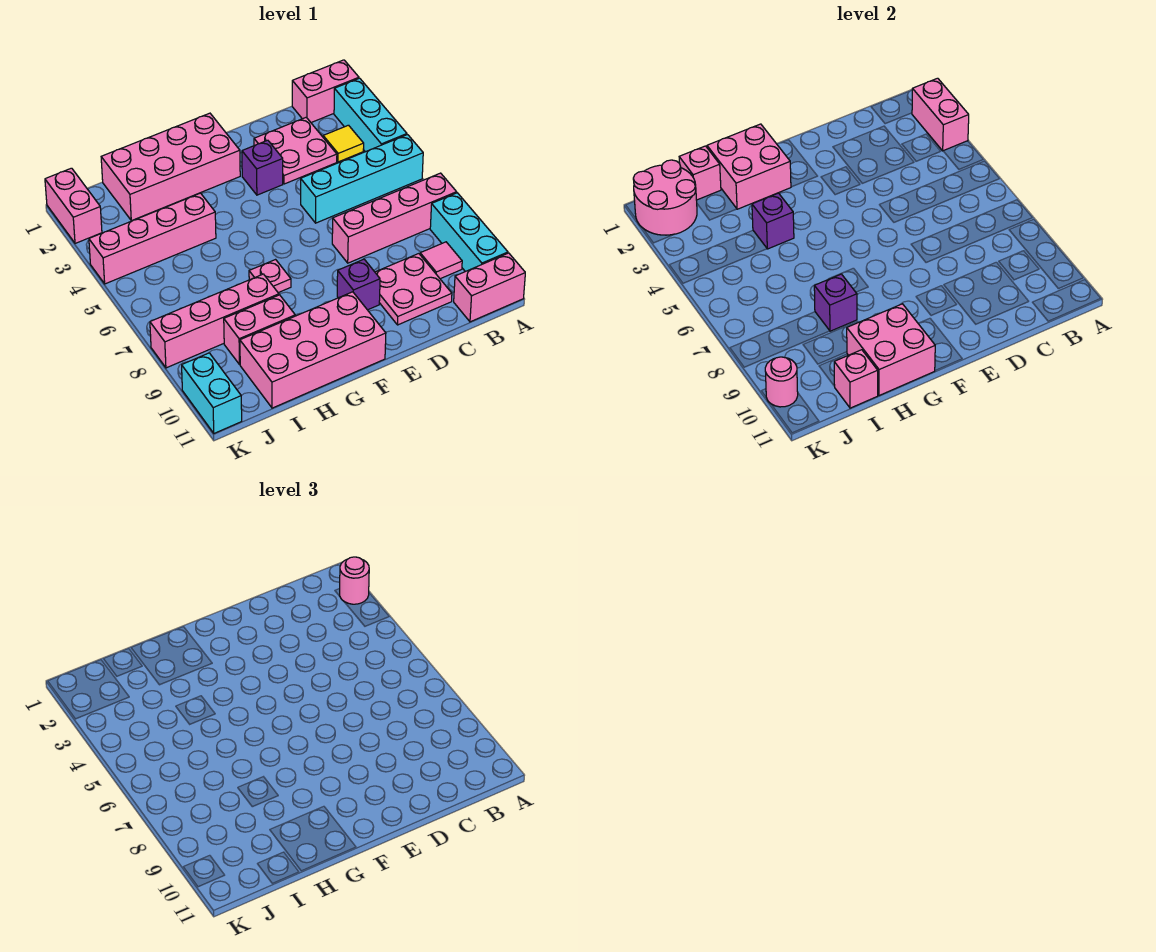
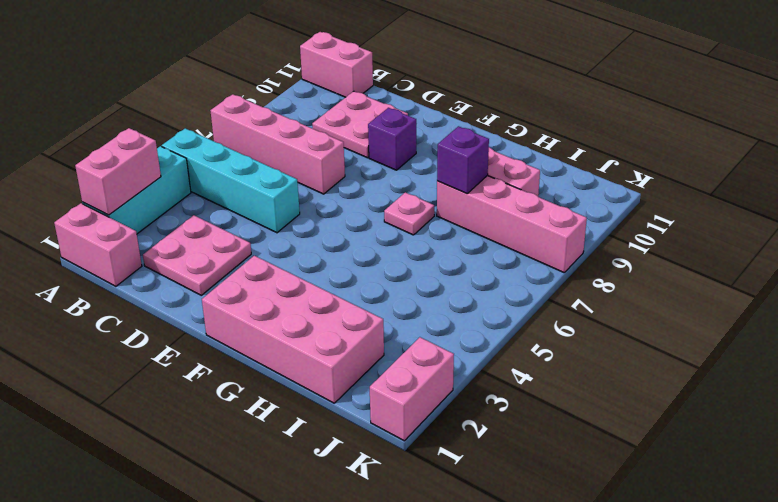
none -> cyan 1x3 brick [430,193,508,272]
none -> yellow 1x1 tile [323,125,364,162]
none -> pink 1x1 tile [420,242,462,279]
none -> purple 1x1 brick [242,140,283,195]

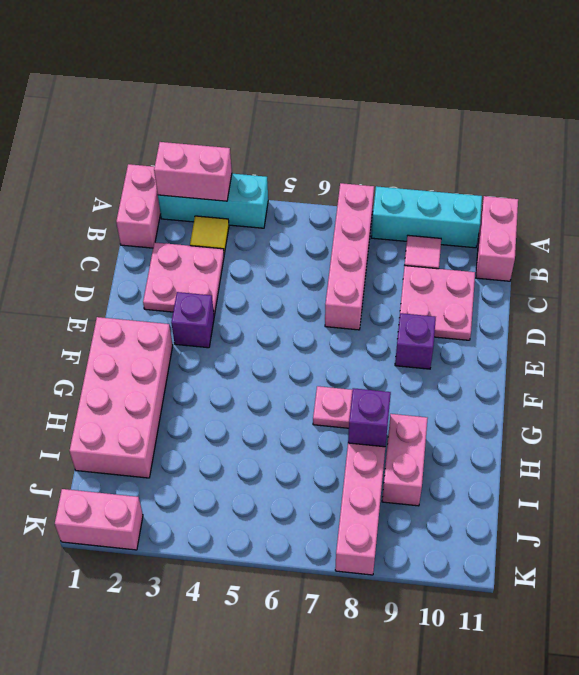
none -> cyan 1x4 brick [301,135,423,223]
none -> pink 2x4 brick [240,292,386,408]
none -> pink 1x4 brick [89,193,216,284]
none -> cyan 1x2 brick [182,353,242,433]

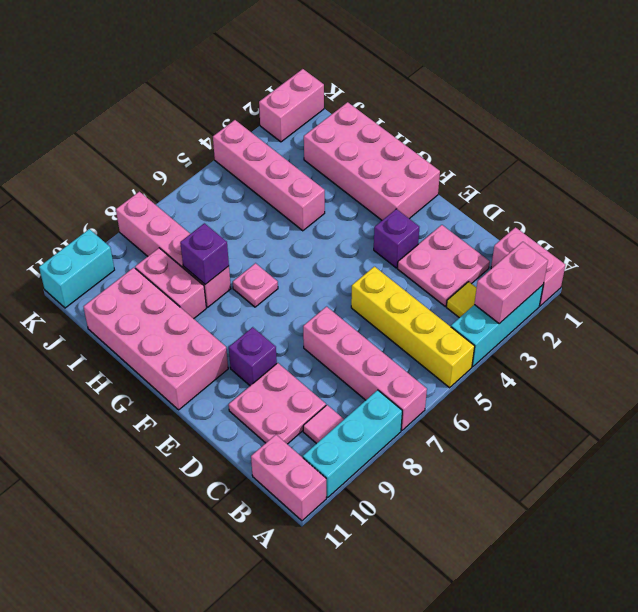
yellow 1x4 brick [351,266,475,388] -> cyan 1x4 brick [301,135,423,223]
none -> pink 2x2 brick [707,124,791,209]
none -> pink 2x2 brick [847,304,935,395]
none -> purple 1x1 brick [752,193,794,249]
none -> pink 1x1 brick [679,146,721,200]

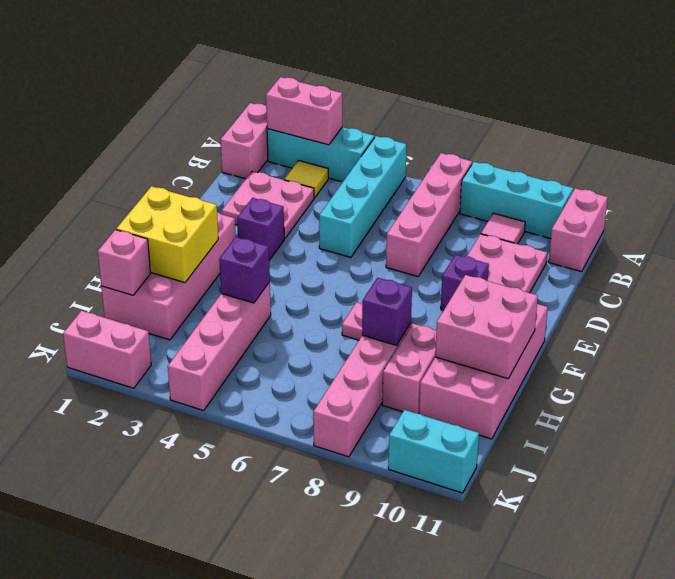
yellow 2x2 brick [116,186,218,282] -> pink 2x2 brick [707,124,791,209]
none -> pink 1x1 brick [834,350,878,408]
none -> pink 2x2 round brick [633,160,697,235]
none -> pink 1x1 round brick [765,357,798,407]
none -> pink 1x1 round brick [340,557,369,604]

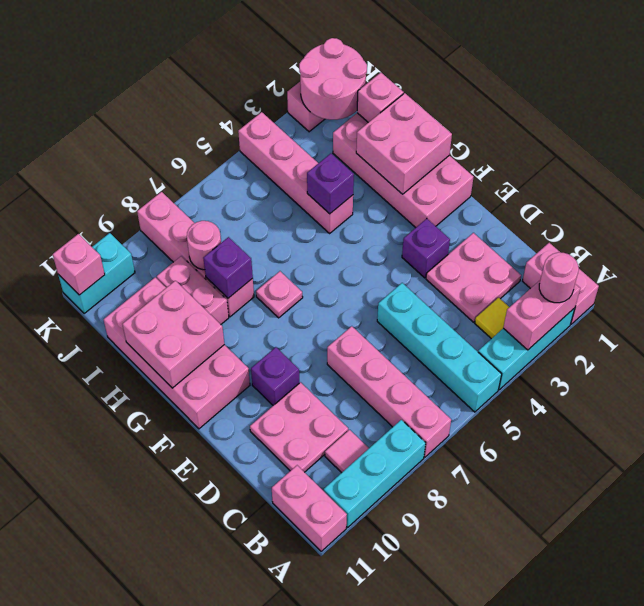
pink 1x1 round brick [187,221,221,270] -> pink 1x1 round brick moved to [765,357,798,407]
pink 1x1 brick [53,234,105,295] -> pink 1x1 brick moved to [834,350,878,408]

